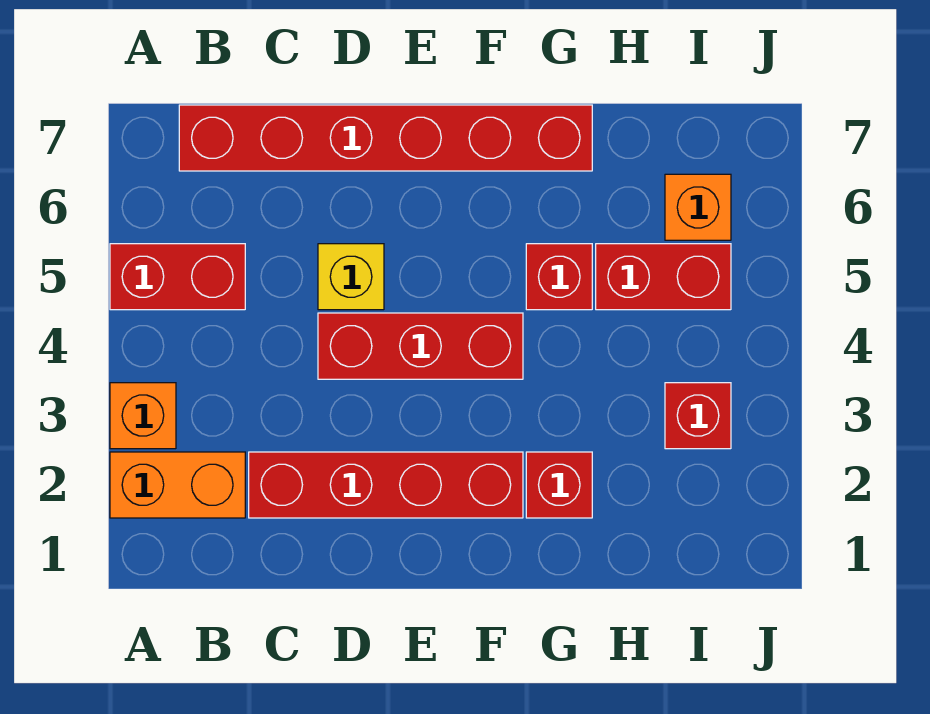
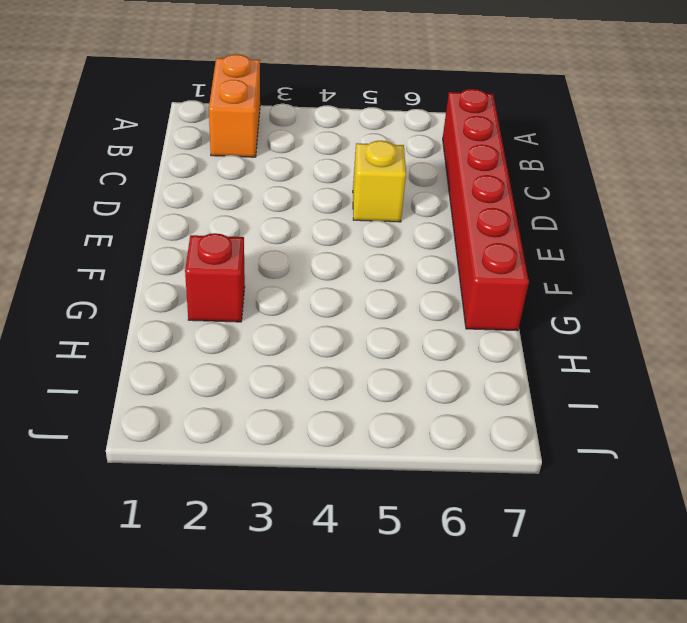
none -> orange 1x1 brick [110,383,176,449]
none -> red 1x2 brick [110,244,245,310]
none -> red 1x4 brick [249,452,523,518]

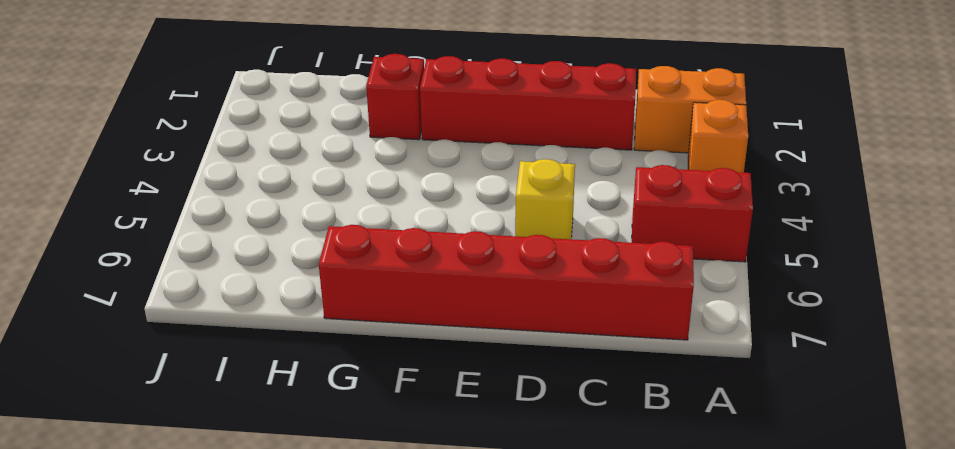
none -> red 1x3 brick [318,313,523,379]
none -> red 1x1 brick [526,244,592,310]
none -> red 1x2 brick [596,244,731,310]

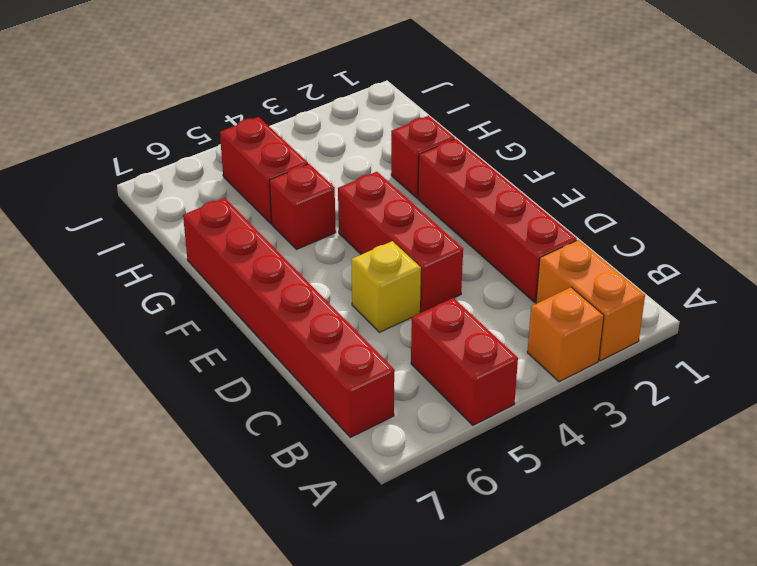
none -> red 1x1 brick [665,383,731,449]
none -> orange 1x1 brick [665,174,731,240]

